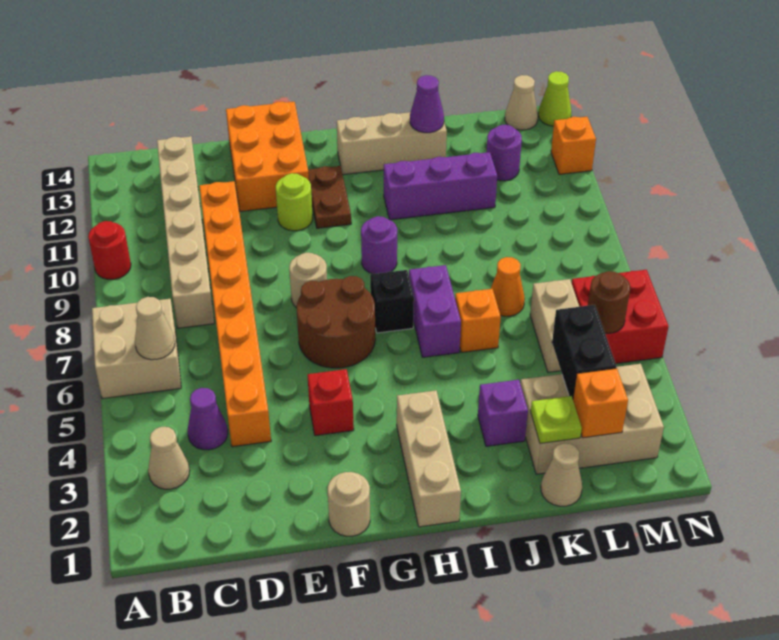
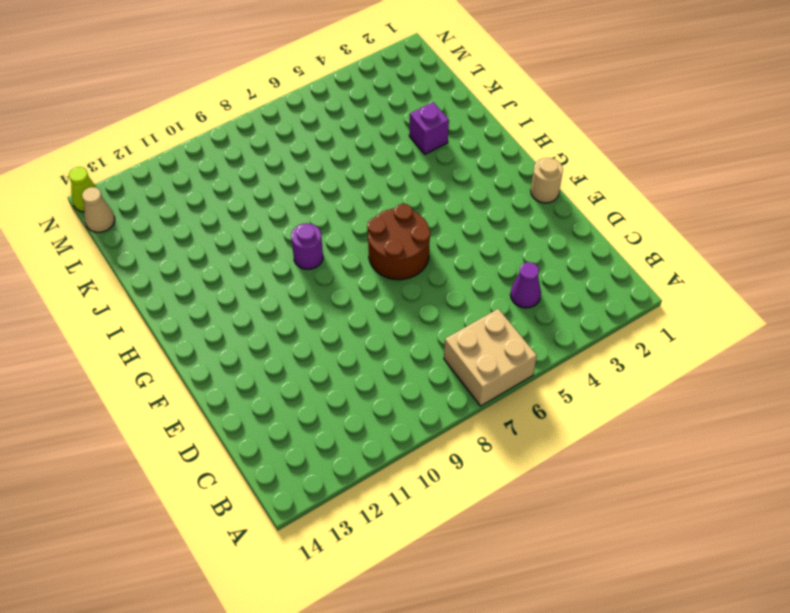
none -> red 1x1 round brick [88,221,131,279]
none -> tan 1x1 cone [148,427,190,489]
none -> tan 1x6 brick [157,136,214,328]
none -> orange 1x8 brick [199,181,271,447]

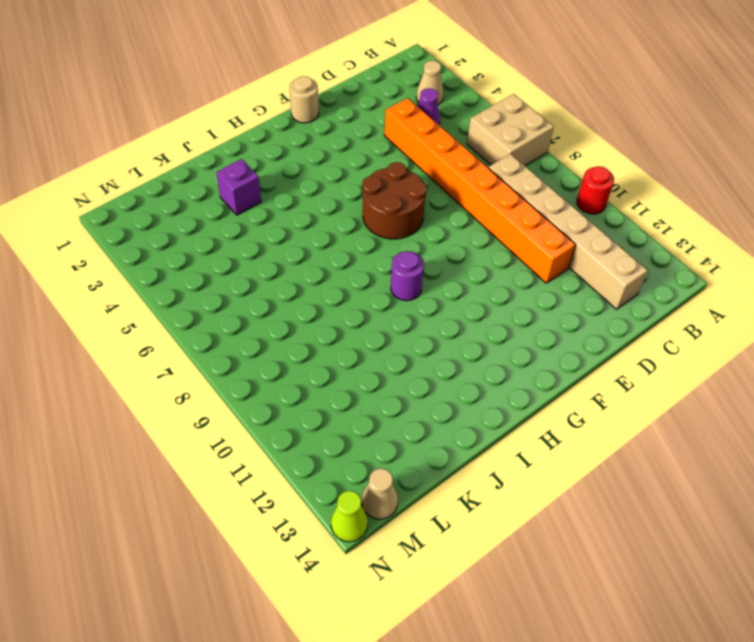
none -> orange 2x3 brick [226,102,309,211]
none -> red 1x1 brick [307,369,354,436]
none -> tan 1x1 round brick [289,253,327,308]
none -> lime 1x1 round brick [276,173,313,231]

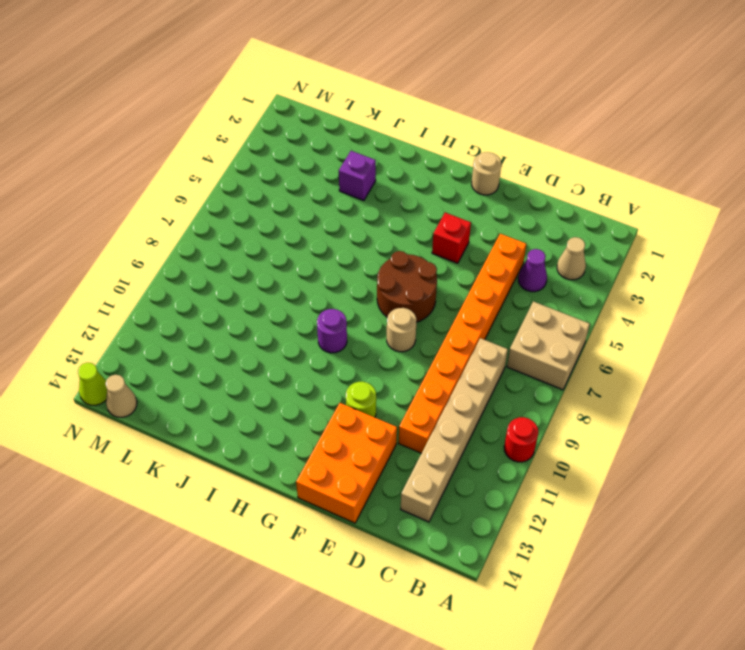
none -> brown 1x2 plate [308,166,351,228]
none -> tan 1x3 brick [397,390,461,527]
none -> black 1x1 brick [370,270,414,333]
none -> tan 1x3 brick [337,112,447,175]

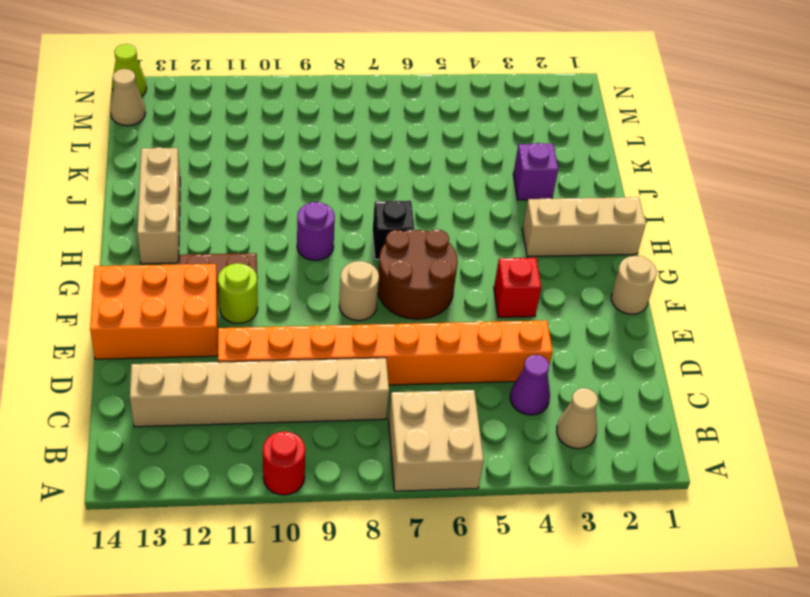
none -> purple 1x2 brick [409,265,461,357]
none -> purple 1x3 brick [384,152,497,220]
none -> orange 1x1 brick [455,289,501,352]
none -> tan 1x1 cone [541,443,582,506]

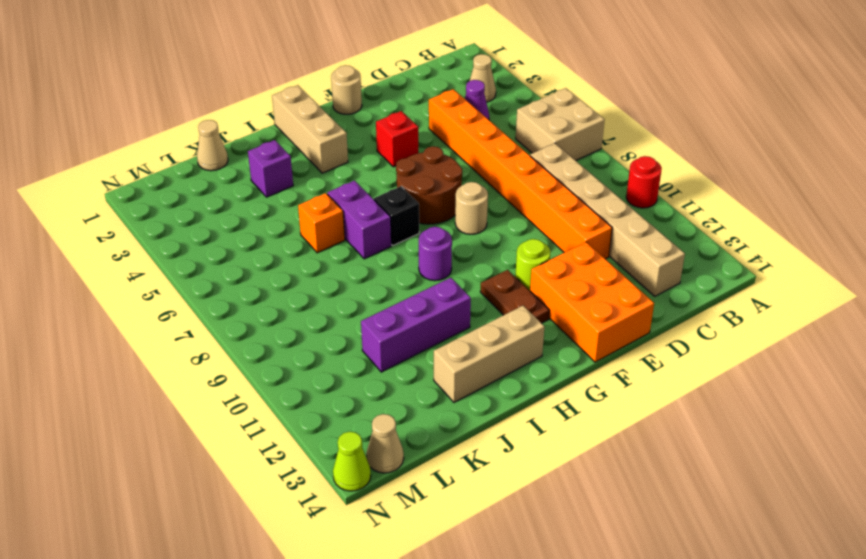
none -> tan 2x3 brick [520,364,664,474]
none -> orange 1x1 cone [491,257,525,316]
none -> tan 1x2 brick [530,279,579,372]
none -> purple 1x1 round brick [486,125,522,181]

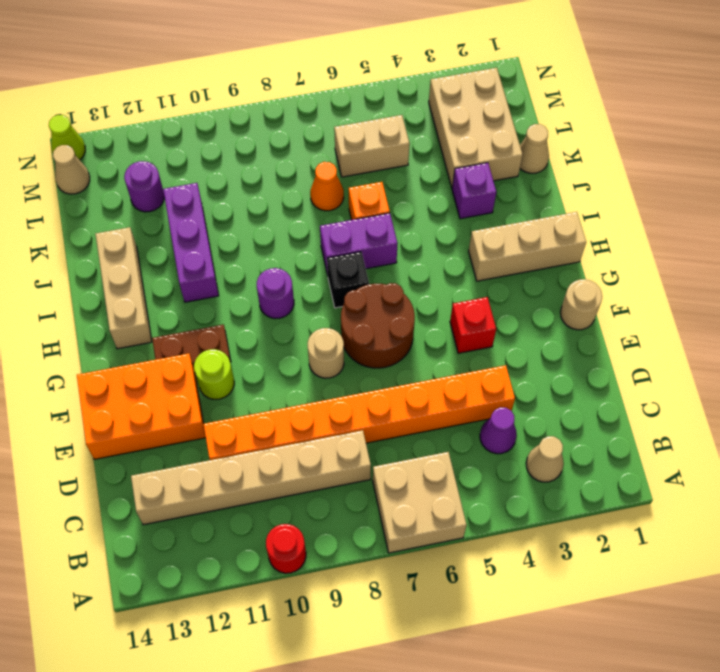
none -> red 2x2 brick [571,270,669,364]
none -> orange 1x1 brick [551,117,596,174]
none -> tan 1x1 cone [135,297,175,360]
none -> purple 1x1 cone [410,75,444,133]

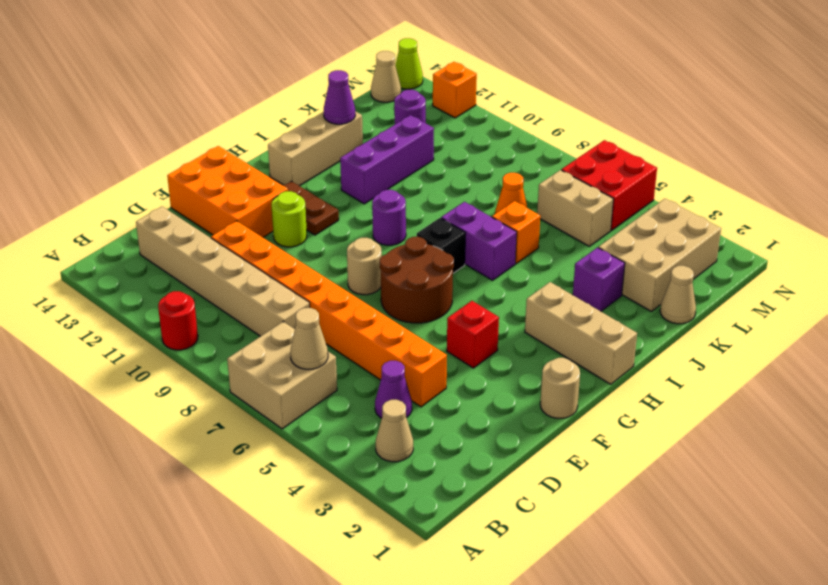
none -> lime 1x1 plate [531,396,582,444]
none -> orange 1x1 brick [573,368,628,438]
none -> black 1x2 brick [552,305,616,399]
none -> brown 1x1 round brick [588,271,630,333]

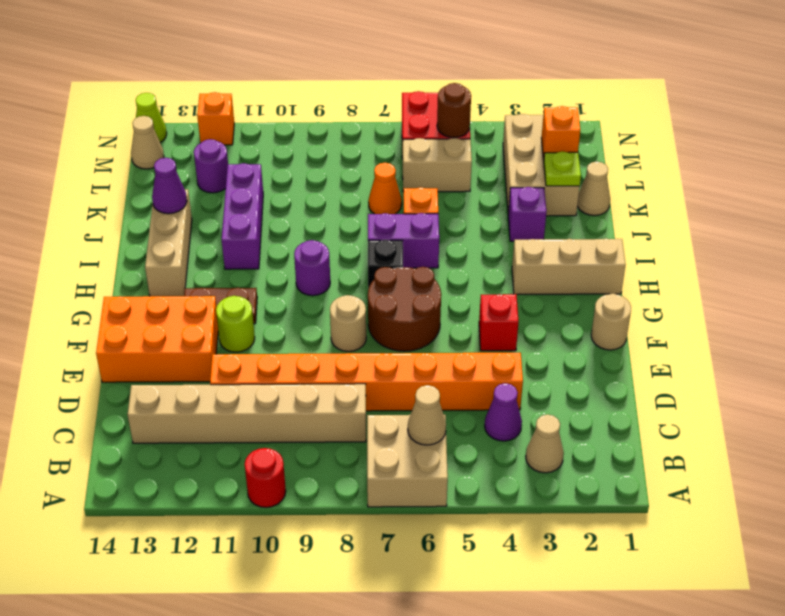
none -> black 1x2 brick [552,305,616,399]

